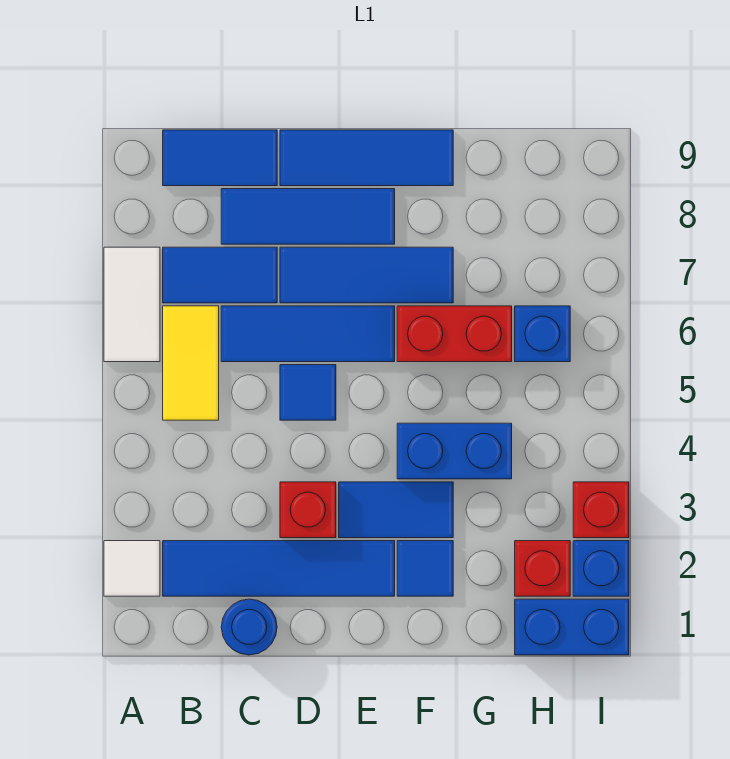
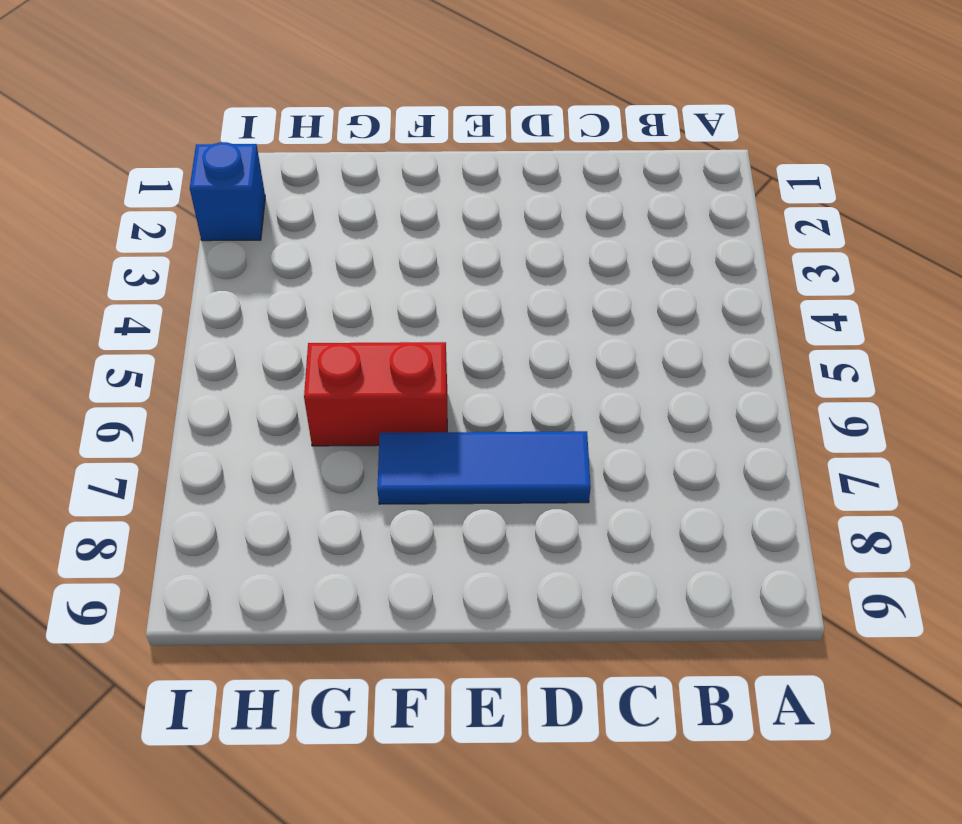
none -> white 1x1 tile [104,541,160,596]
none -> white 1x2 tile [104,247,160,362]
none -> blue 1x4 tile [163,541,395,596]

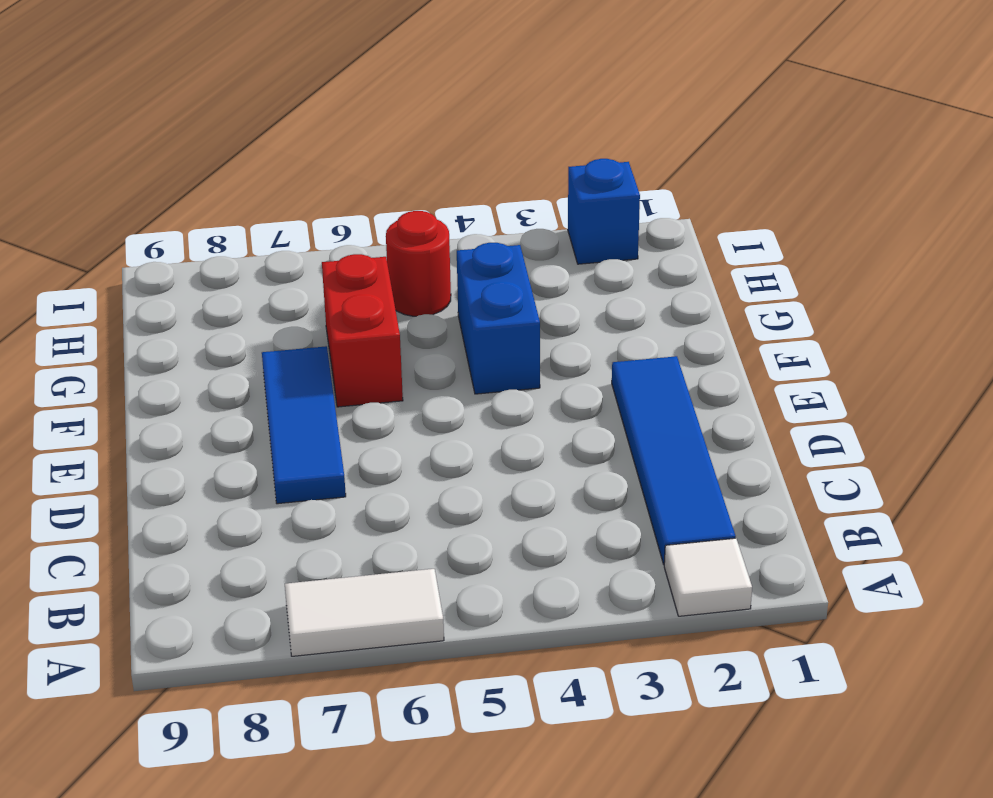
red 1x1 round brick [386,211,451,316] -> none
none -> yellow 1x2 tile [163,306,219,420]
none -> blue 1x2 tile [163,247,277,303]
none -> blue 1x2 tile [163,130,277,186]

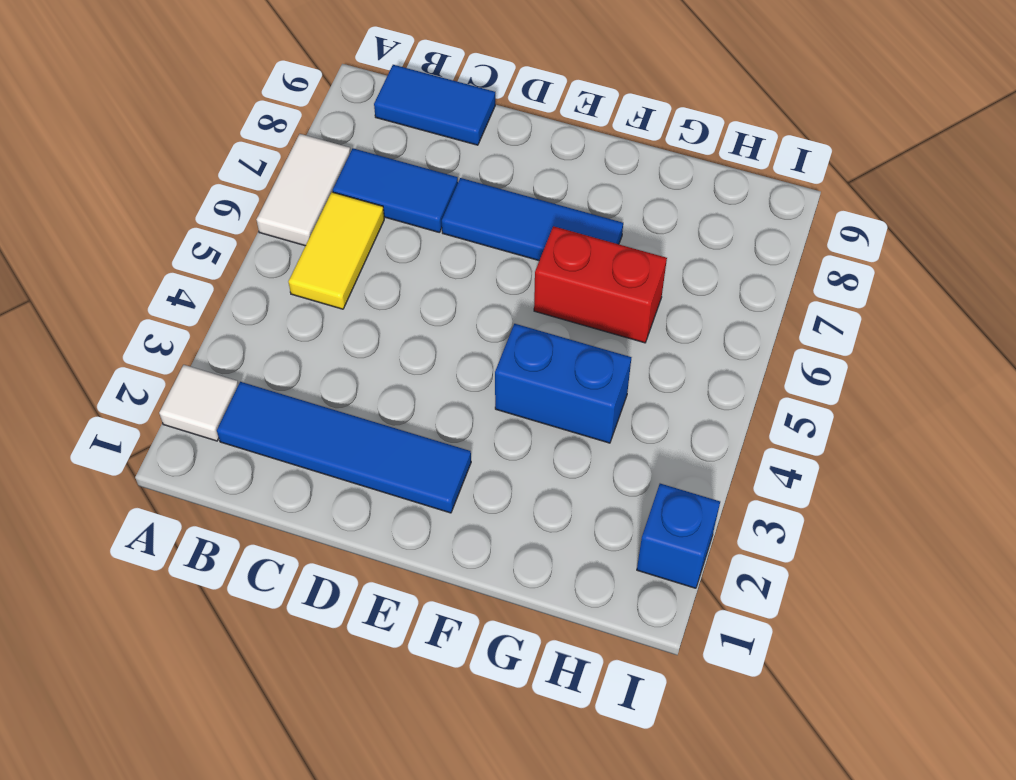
none -> blue 1x1 round brick [221,599,277,655]
none -> blue 1x3 tile [221,306,395,362]
none -> blue 1x3 tile [221,189,395,244]

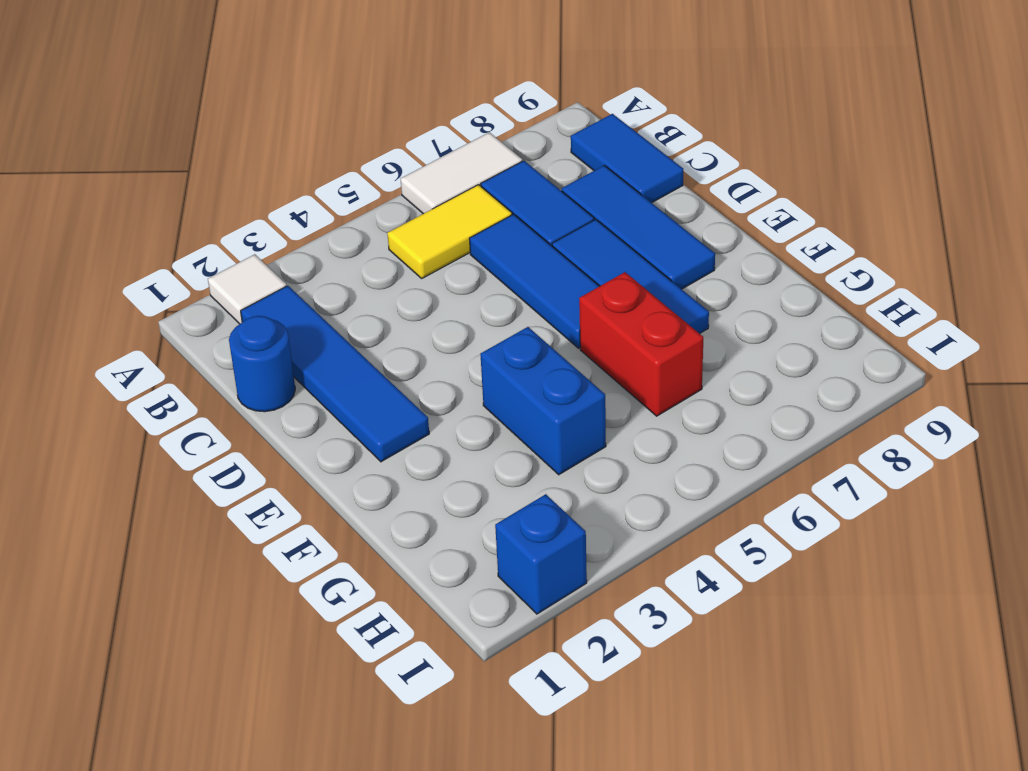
none -> red 1x1 brick [280,482,336,538]
none -> blue 1x1 tile [280,365,336,420]
none -> blue 1x3 tile [280,130,453,186]

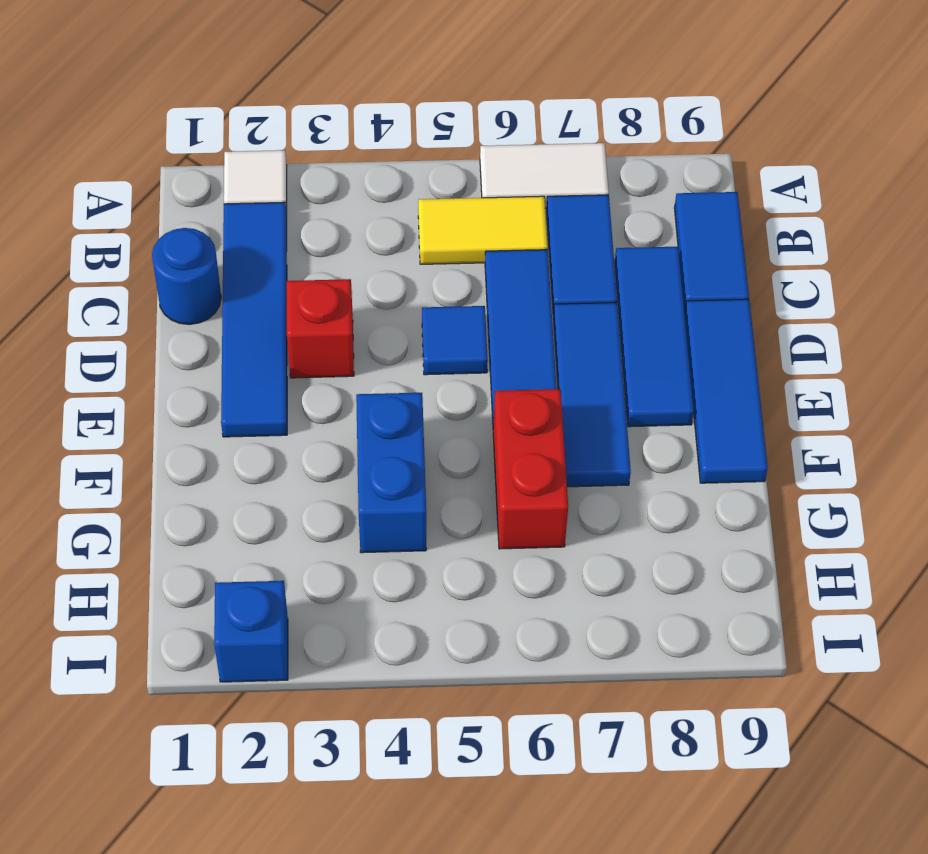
none -> blue 1x2 tile [339,482,453,538]
none -> blue 1x1 tile [397,541,453,596]
none -> blue 1x2 brick [515,599,629,655]

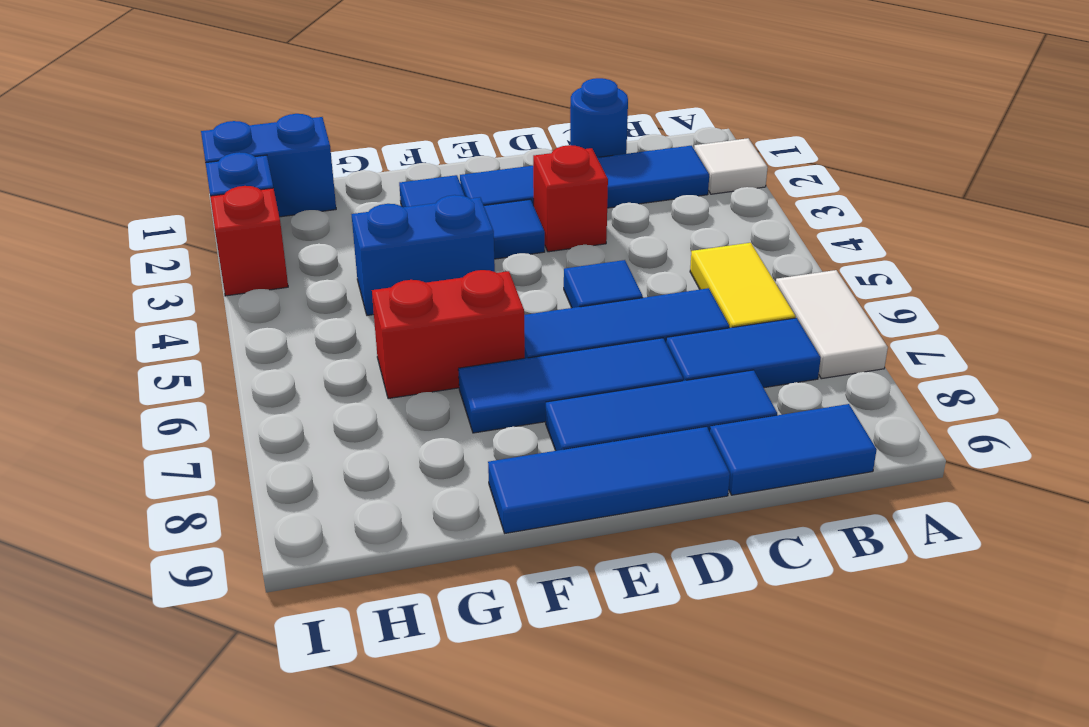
none -> red 1x1 brick [515,541,570,596]
none -> blue 1x1 brick [515,306,570,362]

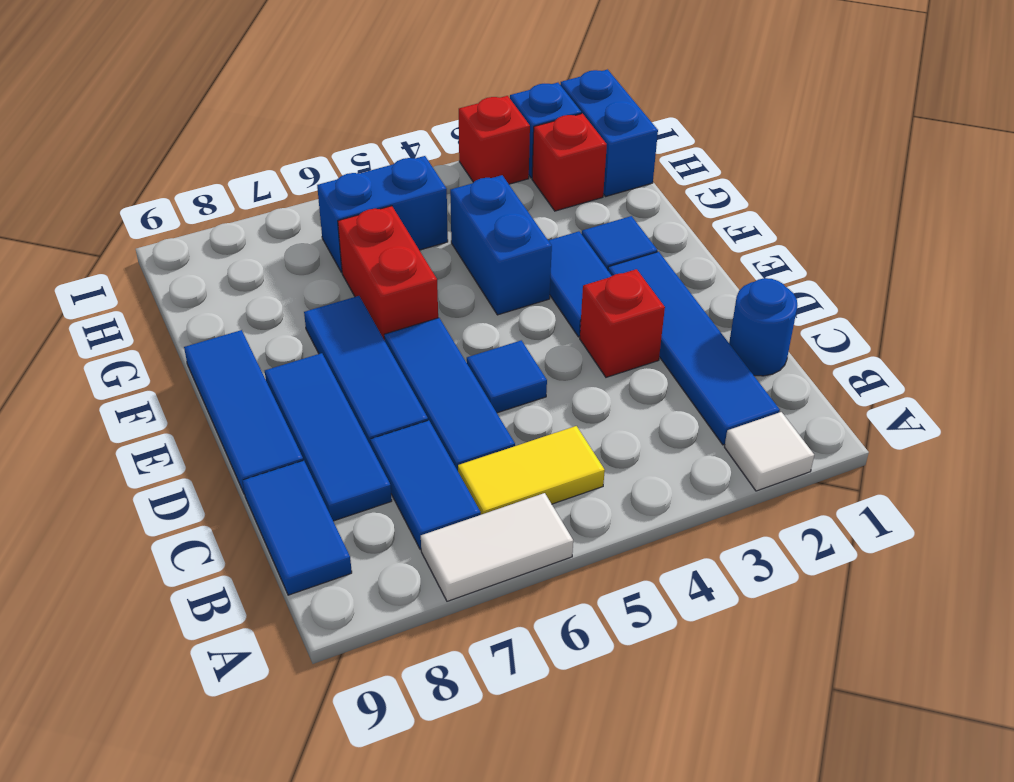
blue 1x2 brick [317,156,448,272] -> blue 1x1 brick [515,306,570,362]

